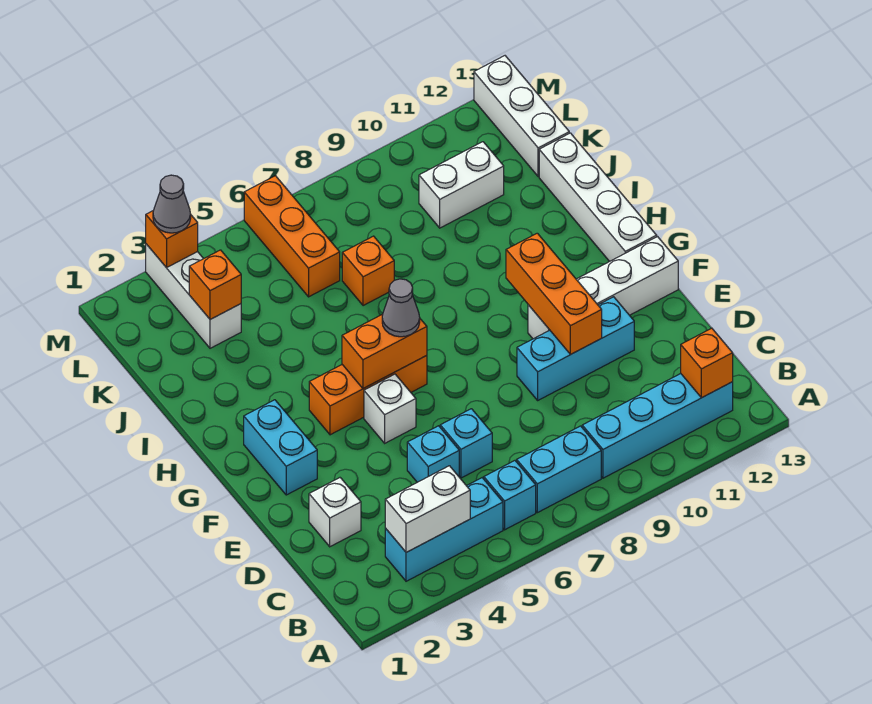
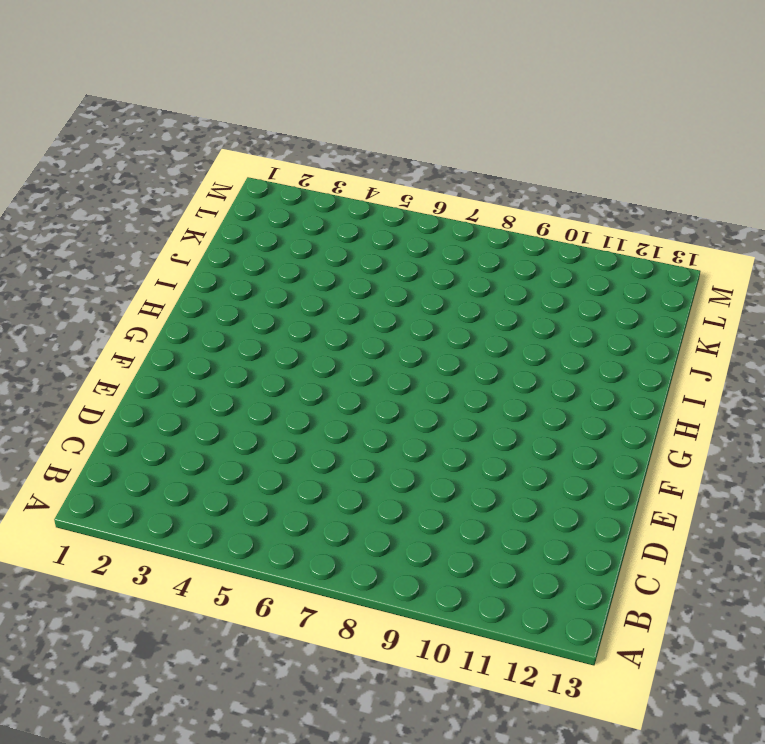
none -> cyan 1x3 brick [385,478,503,581]
none -> cyan 1x1 brick [484,461,536,530]
none -> cyan 1x2 brick [517,426,601,513]

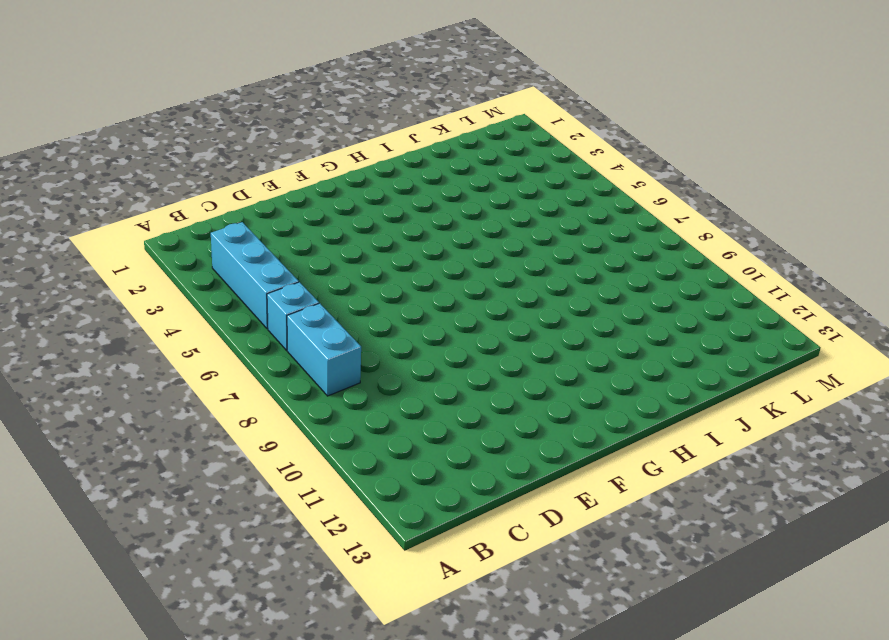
none -> cyan 1x4 brick [582,374,733,478]
none -> white 1x1 brick [309,478,361,547]
none -> cyan 1x1 brick [407,426,459,482]

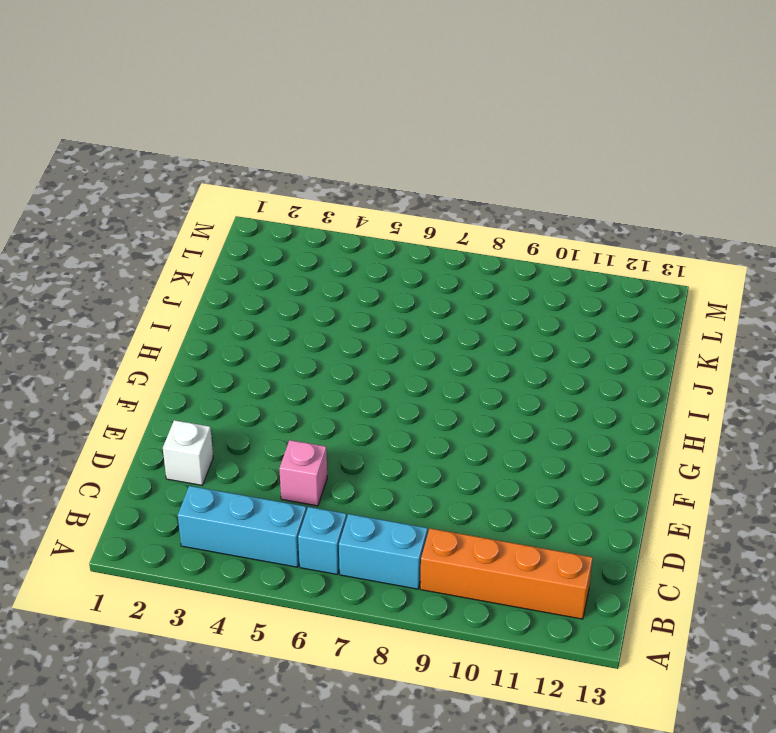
orange 1x4 brick [420,528,593,619] -> cyan 1x4 brick [582,374,733,478]
pink 1x1 brick [279,440,327,506] -> cyan 1x1 brick [407,426,459,482]
none -> cyan 1x1 brick [440,409,492,478]
none -> cyan 1x3 brick [517,297,634,400]
none -> cyan 1x2 brick [244,400,317,495]

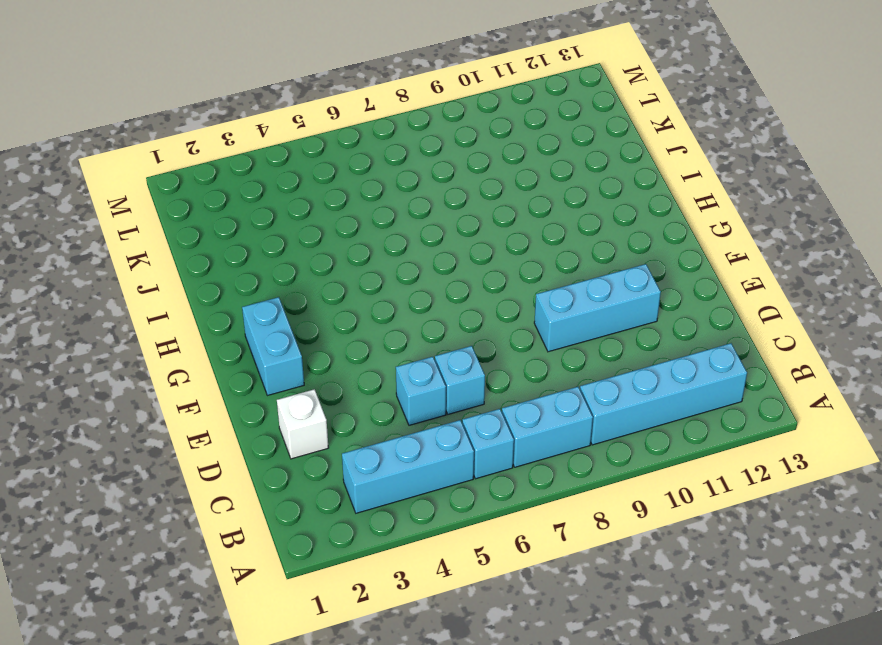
none -> white 1x1 brick [364,374,416,443]
none -> white 1x4 brick [528,237,678,339]
none -> orange 1x3 brick [309,356,427,435]

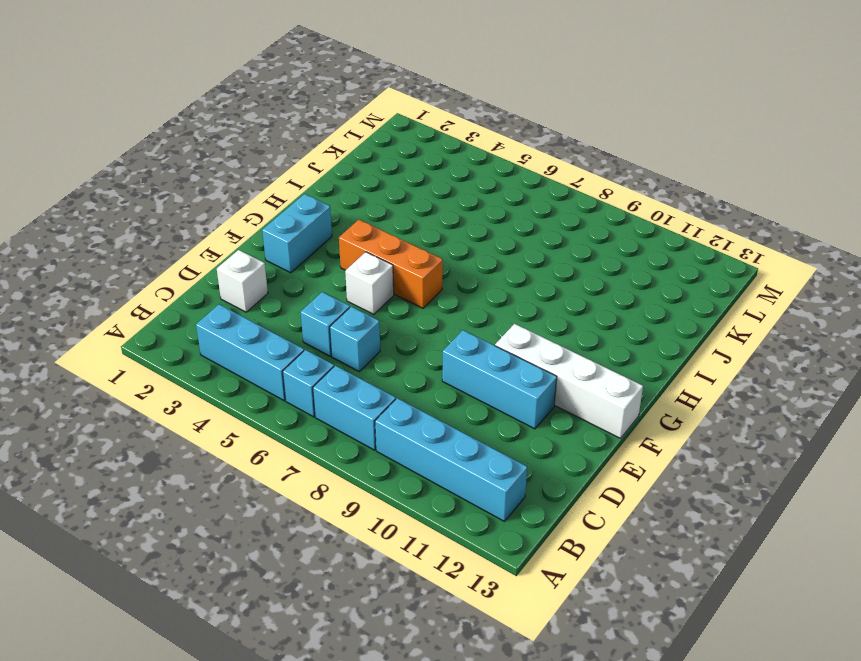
none -> white 1x4 brick [539,133,657,261]
none -> orange 1x1 brick [342,236,394,306]
none -> white 1x3 brick [146,244,241,348]

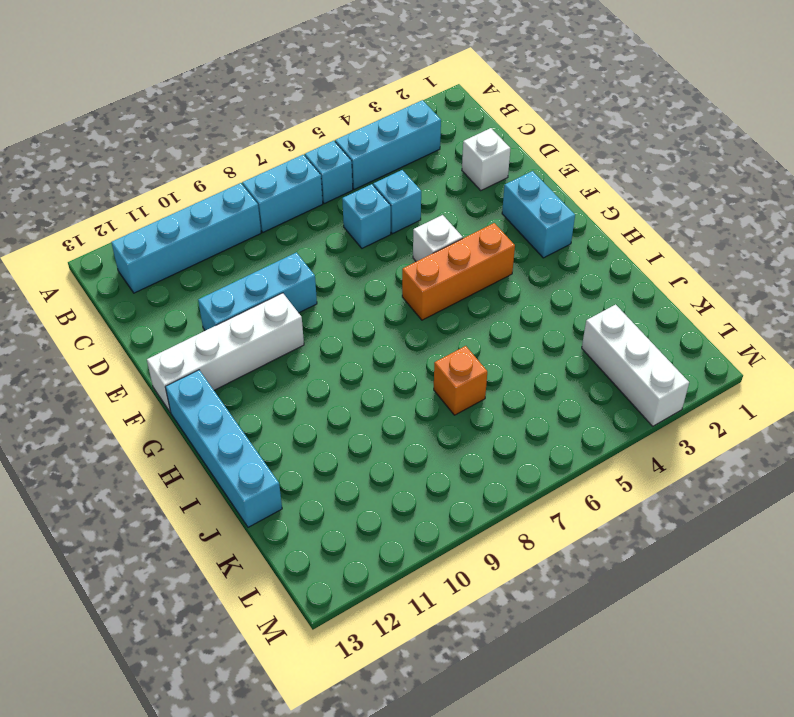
cyan 1x4 brick [165,370,282,527] -> white 1x4 brick [539,133,657,261]
none -> orange 1x3 brick [244,176,340,297]
none -> white 1x2 brick [419,142,504,228]
none -> white 1x3 brick [474,56,569,177]

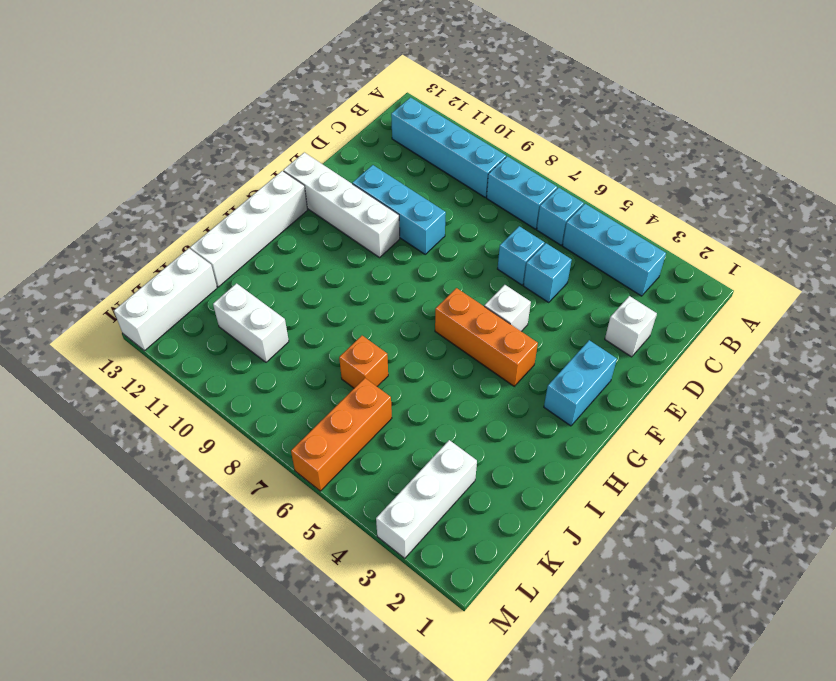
none -> white 1x2 brick [385,466,470,552]
none -> orange 1x1 brick [681,328,733,398]
none -> orange 1x3 brick [506,233,602,354]

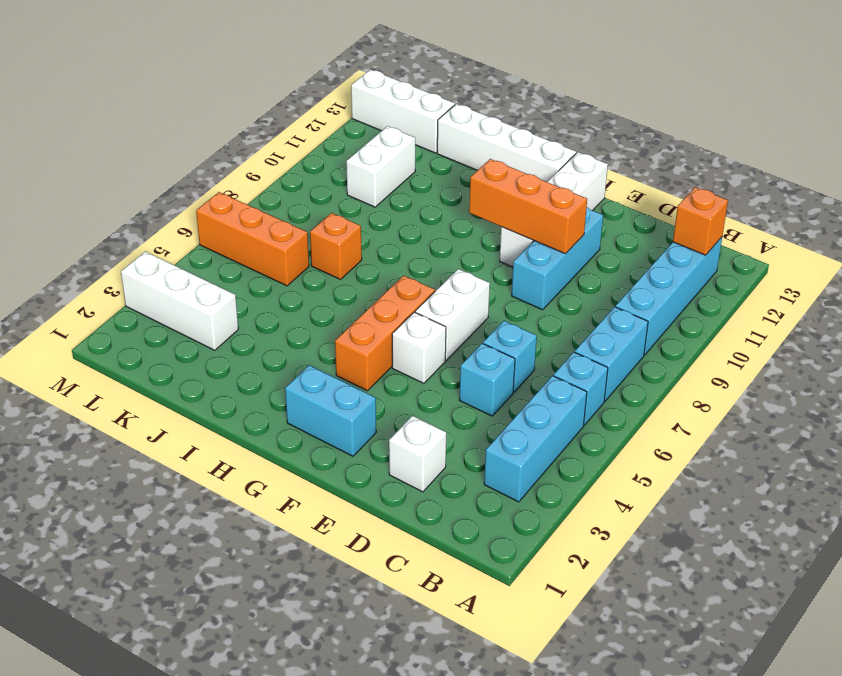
white 1x2 brick [415,269,490,360] -> white 1x2 brick moved to [385,466,470,552]
none -> orange 1x2 brick [342,314,427,389]
none -> orange 1x1 brick [189,250,241,320]
none -> orange 1x1 brick [146,210,198,268]

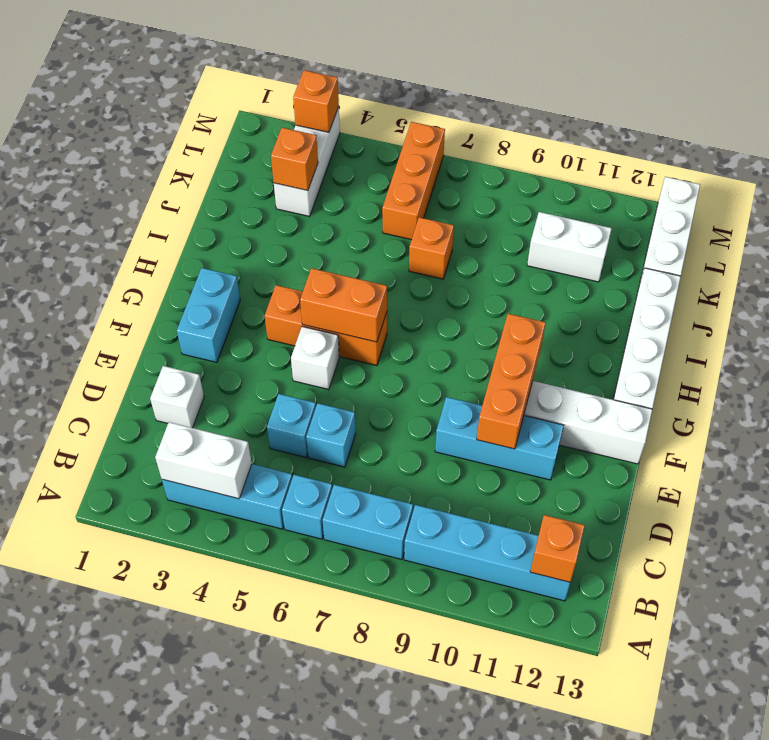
none -> grey 1x1 cone [382,279,420,337]
none -> grey 1x1 cone [153,175,191,233]

